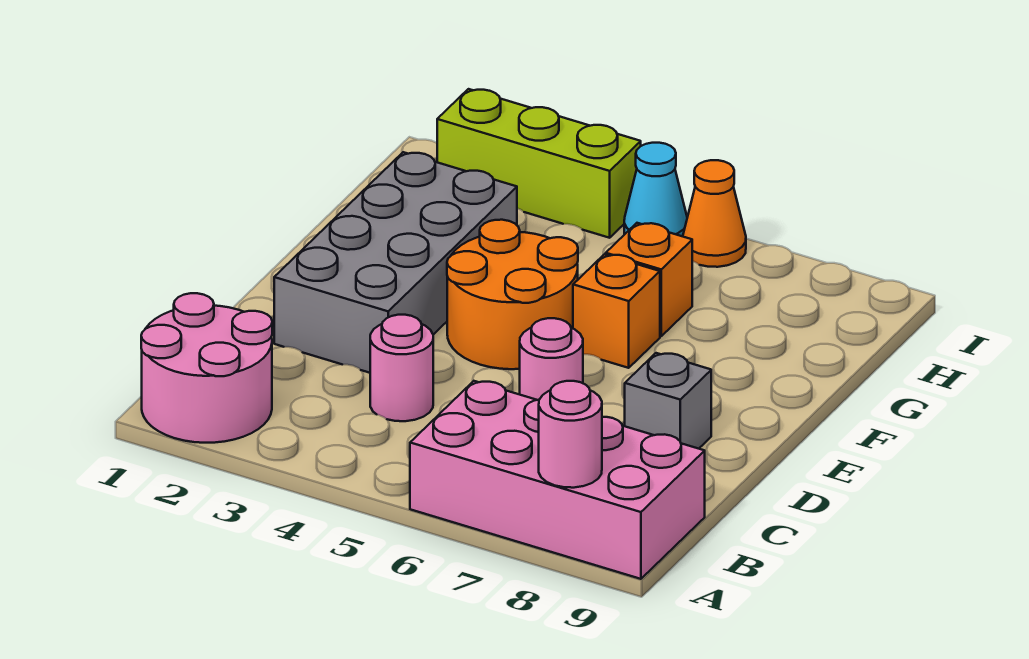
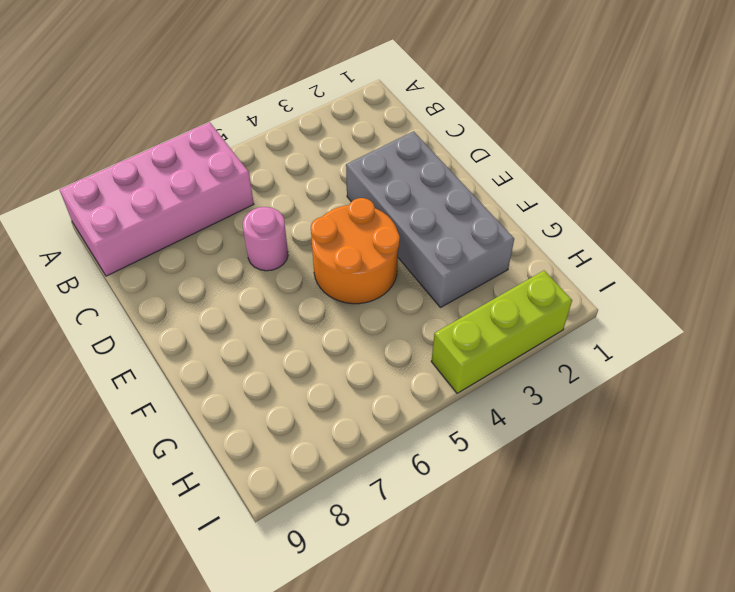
none -> pink 2x2 round brick [141,293,272,443]
none -> pink 1x1 round brick [370,315,433,421]
none -> grey 1x1 brick [625,353,711,449]

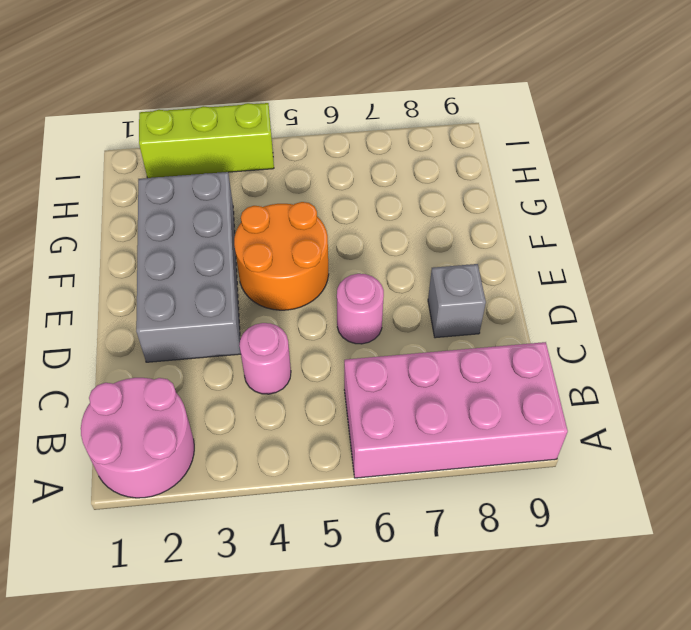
none -> orange 1x1 brick [573,254,660,368]
none -> orange 1x1 brick [606,223,692,336]
none -> cyan 1x1 cone [624,143,687,236]

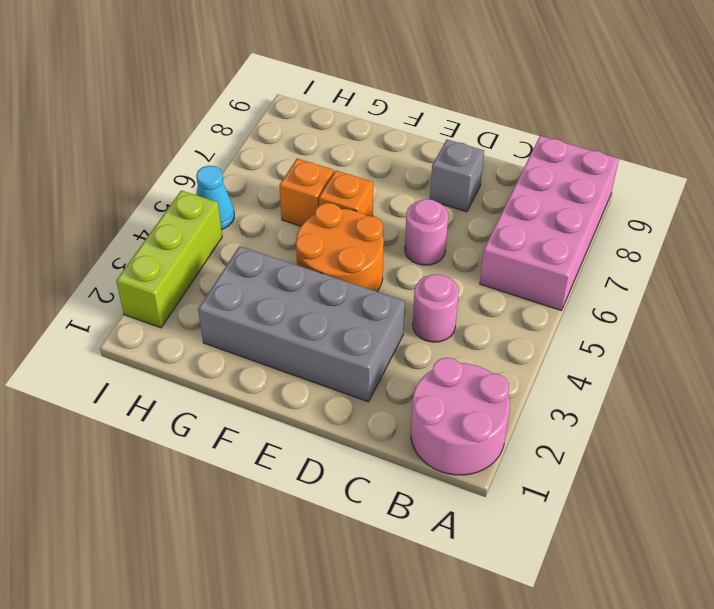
none -> orange 1x1 cone [683,160,746,267]
none -> pink 1x1 round brick [539,381,602,488]

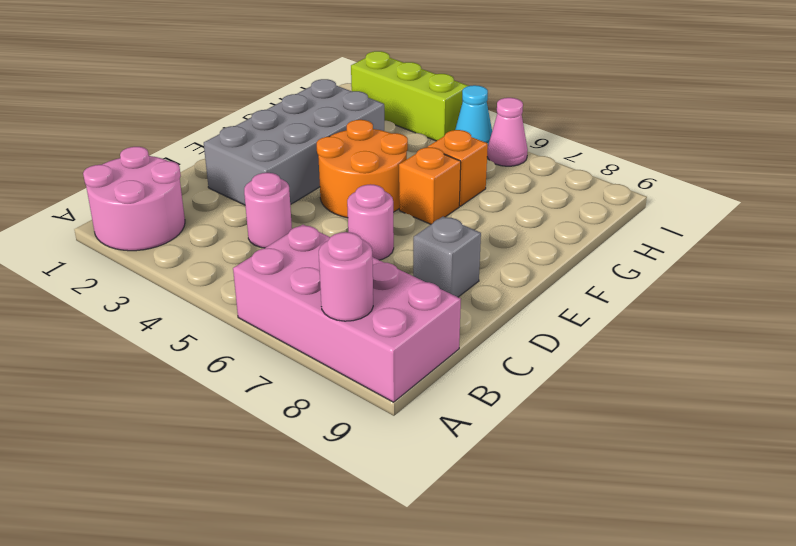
pink 1x1 cone [487,98,528,166] -> orange 1x1 cone [683,160,746,267]

